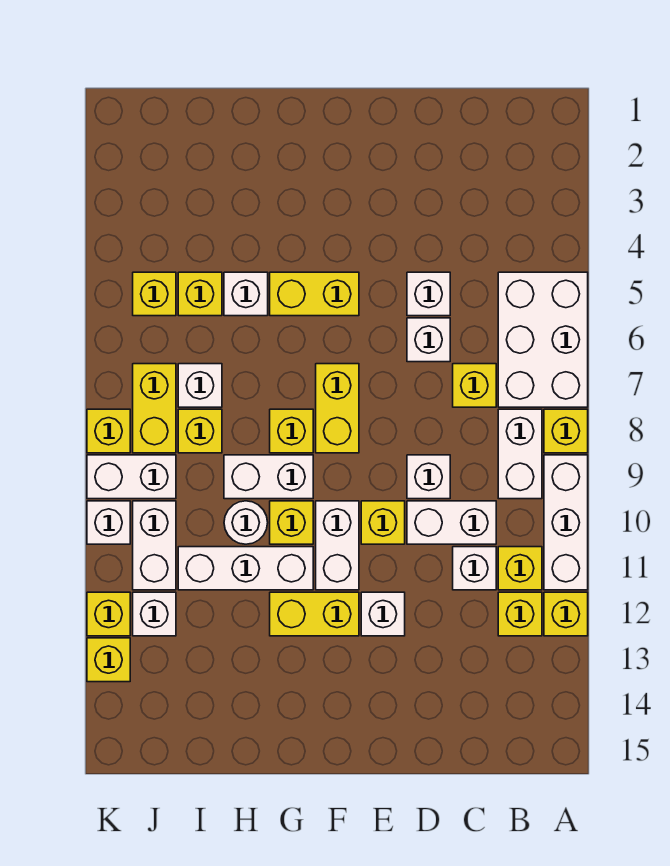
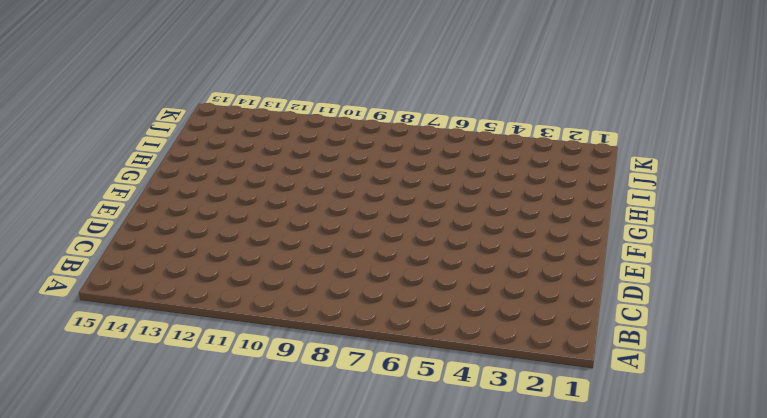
none -> white 2x3 brick [498,272,588,407]
none -> yellow 1x1 brick [544,409,588,453]
none -> white 1x3 brick [544,455,588,590]
none -> yellow 1x1 brick [544,592,588,636]

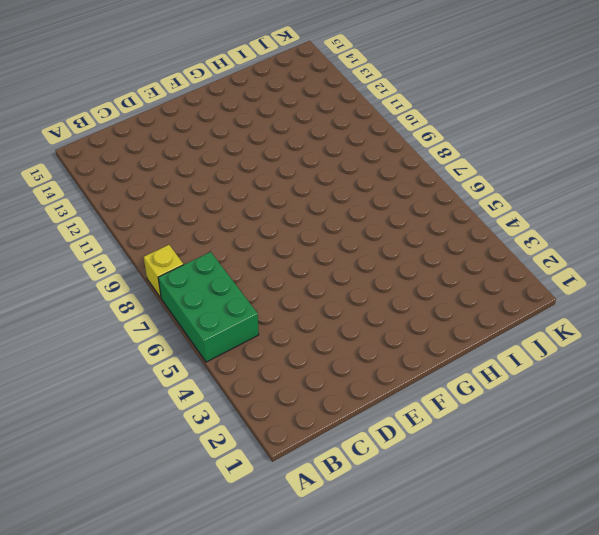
green 2x3 brick [158,252,259,362] -> white 2x3 brick [498,272,588,407]
none -> white 1x3 brick [544,455,588,590]
none -> yellow 1x1 brick [544,592,588,636]
none -> white 1x2 brick [498,409,542,499]
none -> yellow 1x1 brick [498,547,542,590]

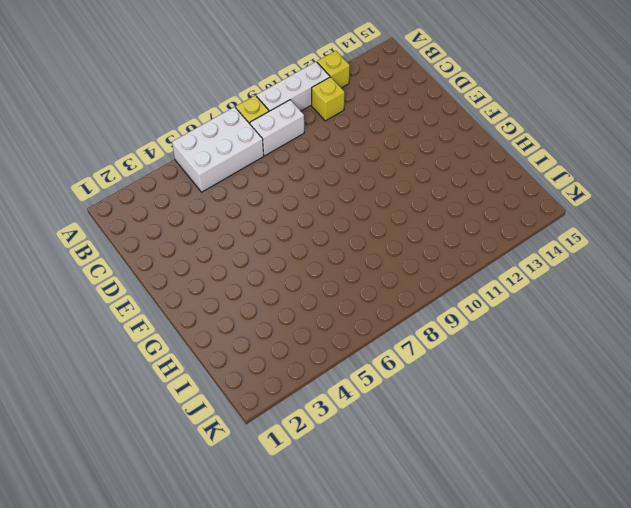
none -> yellow 1x1 brick [498,592,542,636]
none -> yellow 1x1 brick [453,364,496,407]
none -> white 1x2 brick [407,501,496,544]
none -> white 1x1 brick [453,547,496,590]

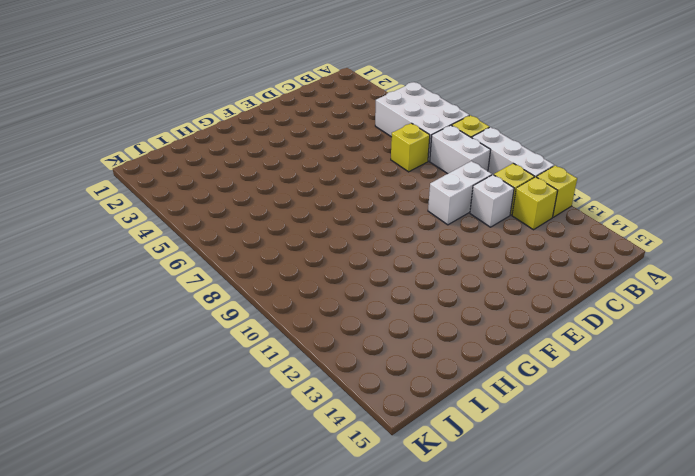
none -> white 1x1 brick [407,272,450,316]
none -> white 1x1 brick [407,318,450,362]
none -> white 1x1 brick [407,455,450,499]
none -> yellow 1x1 brick [361,501,405,544]

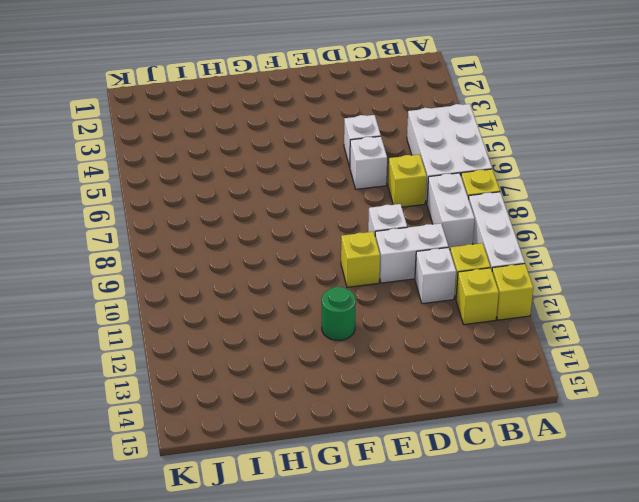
green 1x1 round brick [322,287,356,340] -> yellow 1x2 brick [270,592,359,636]
none -> white 1x1 brick [361,592,405,636]
none -> yellow 1x2 brick [270,272,359,316]
none -> yellow 1x2 brick [316,364,359,453]
none -> white 1x2 brick [316,501,359,590]

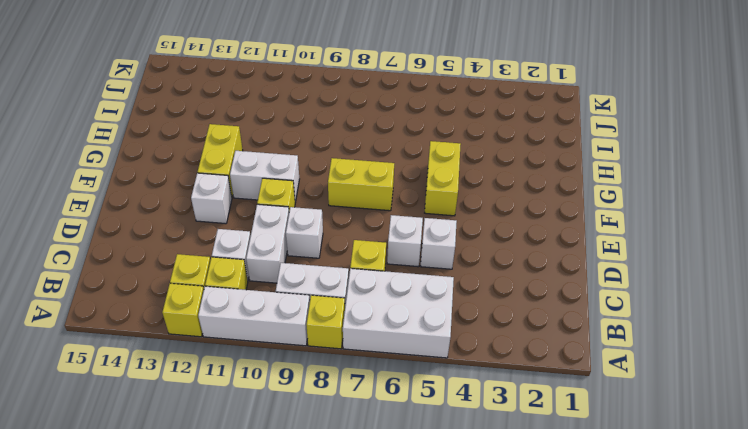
none -> yellow 1x1 brick [270,409,313,453]
none -> white 1x2 brick [224,455,313,499]
none -> yellow 1x1 brick [270,501,313,544]
none -> white 1x3 brick [178,547,313,590]

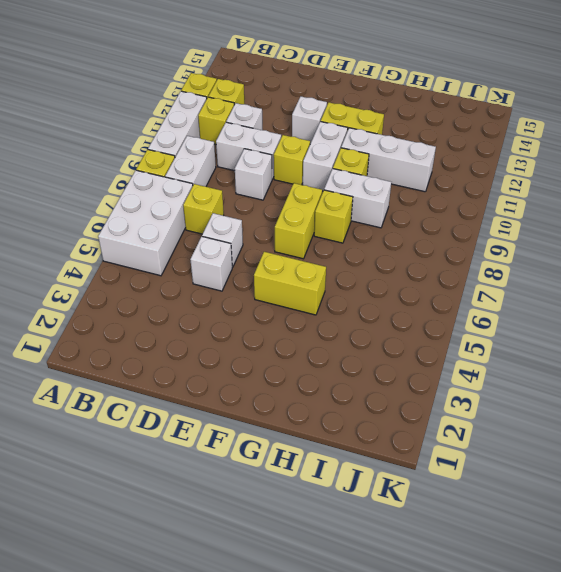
none -> white 1x1 brick [224,272,268,316]
none -> white 1x1 round brick [224,501,268,544]
none -> yellow 1x1 brick [178,272,222,316]
none -> white 1x1 brick [178,364,222,407]

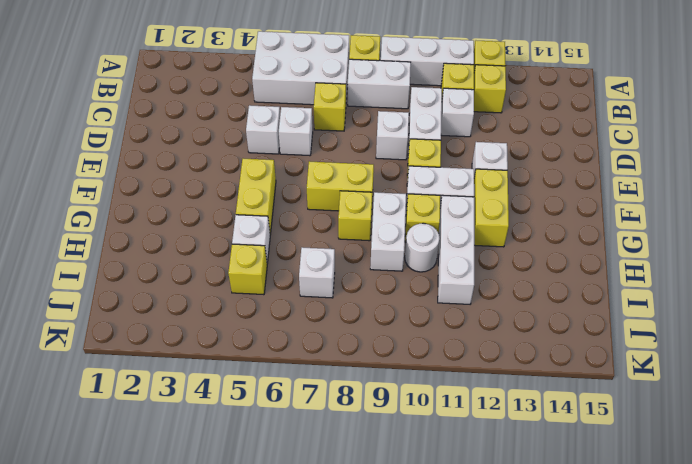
none -> yellow 1x1 brick [178,409,222,453]
none -> yellow 1x1 brick [133,272,176,316]
none -> yellow 1x2 brick [133,364,176,453]
none -> white 1x2 brick [87,455,176,499]

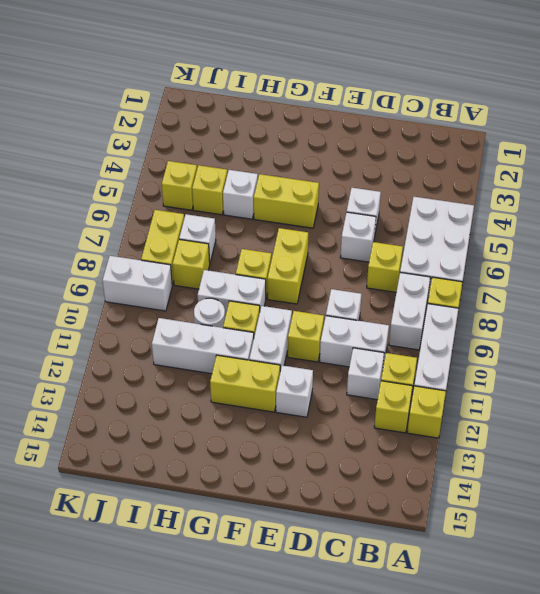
none -> white 1x2 brick [133,501,176,590]
none -> white 1x1 brick [133,592,176,636]
none -> yellow 1x1 brick [87,409,130,453]
none -> white 1x1 brick [87,501,130,544]

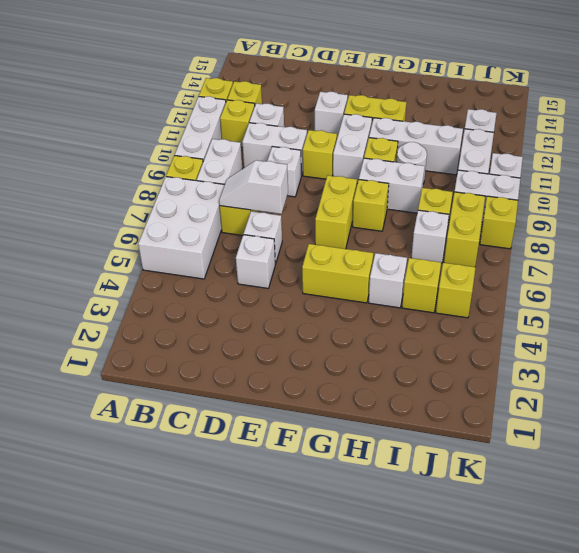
white 1x2 slope [219,160,288,214] -> none
none -> yellow 1x1 brick [87,592,130,636]
none -> yellow 1x1 brick [87,638,130,682]

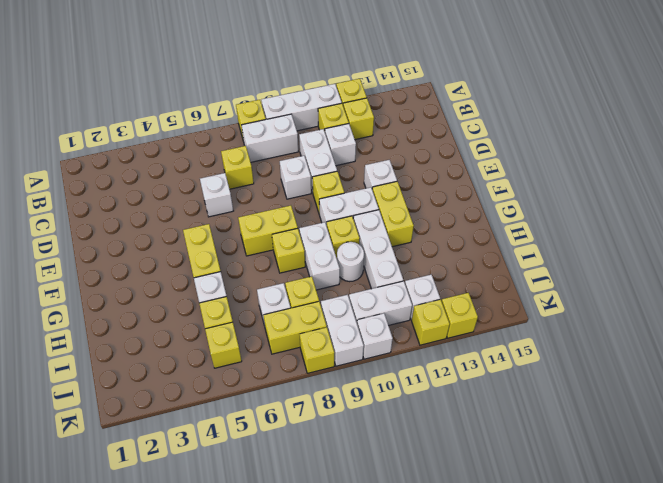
none -> white 2x3 brick [498,272,588,407]
none -> white 1x1 brick [407,272,450,316]

